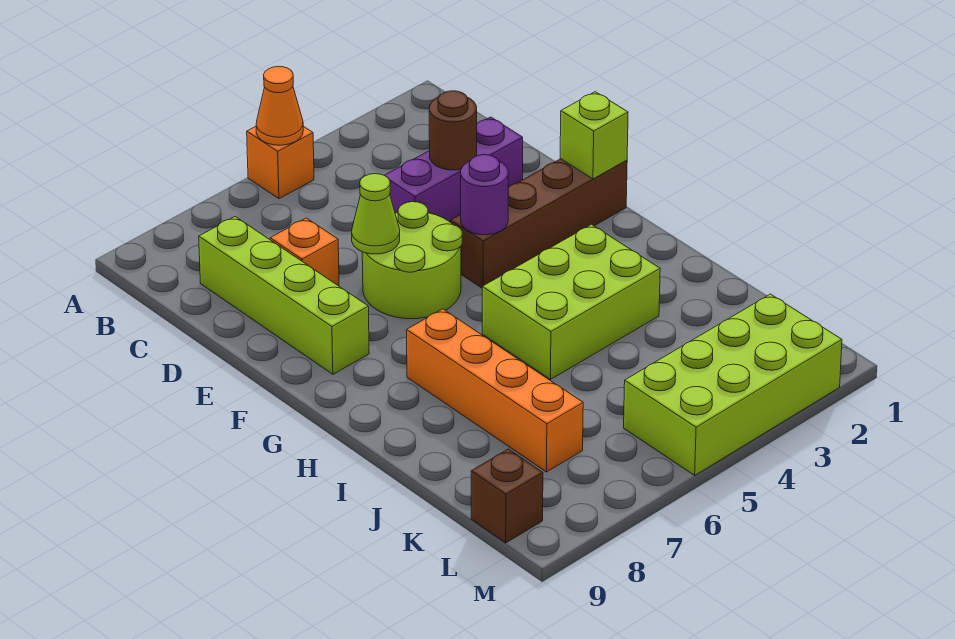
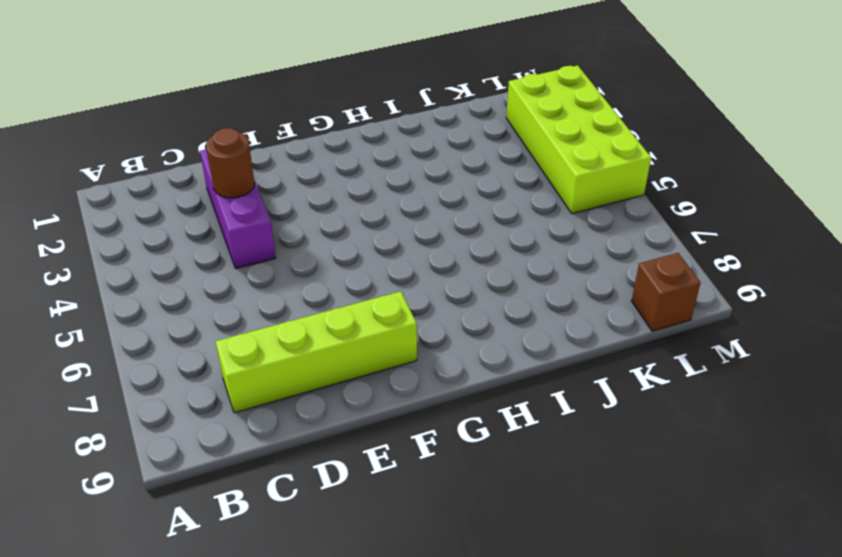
none -> orange 1x1 brick [247,126,314,199]
none -> orange 1x1 brick [270,218,339,286]
none -> lime 2x2 round brick [362,202,462,319]

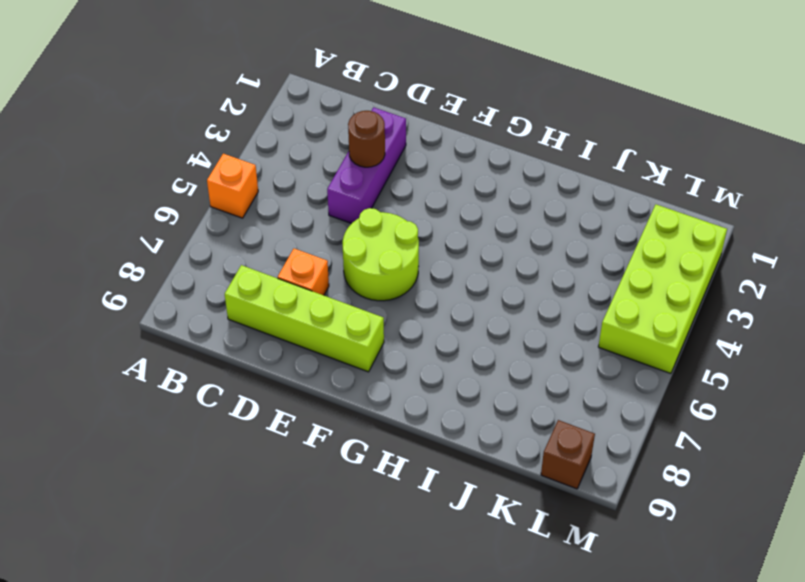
none -> brown 1x4 brick [451,159,627,288]
none -> lime 2x3 brick [482,224,660,379]
none -> orange 1x4 brick [407,309,583,472]

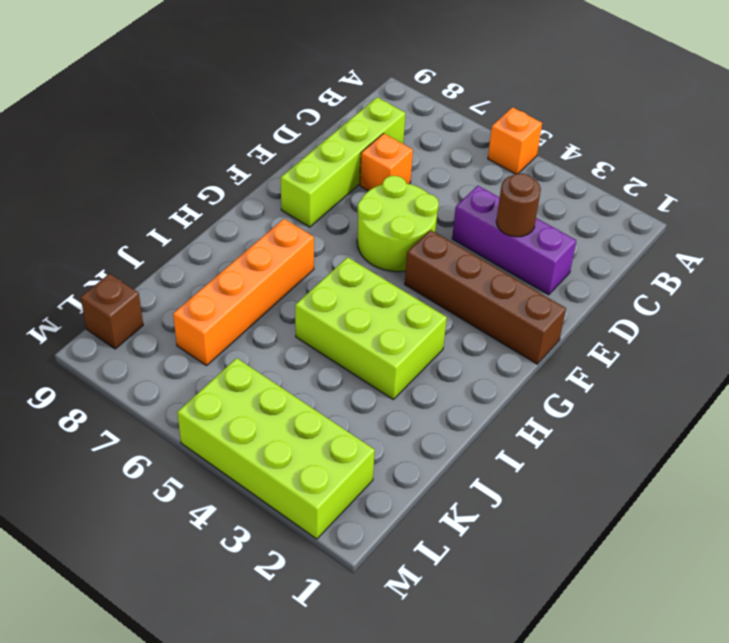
none -> orange 1x1 cone [256,66,303,145]
none -> lime 1x1 cone [352,174,400,254]
none -> lime 1x1 brick [560,92,628,179]

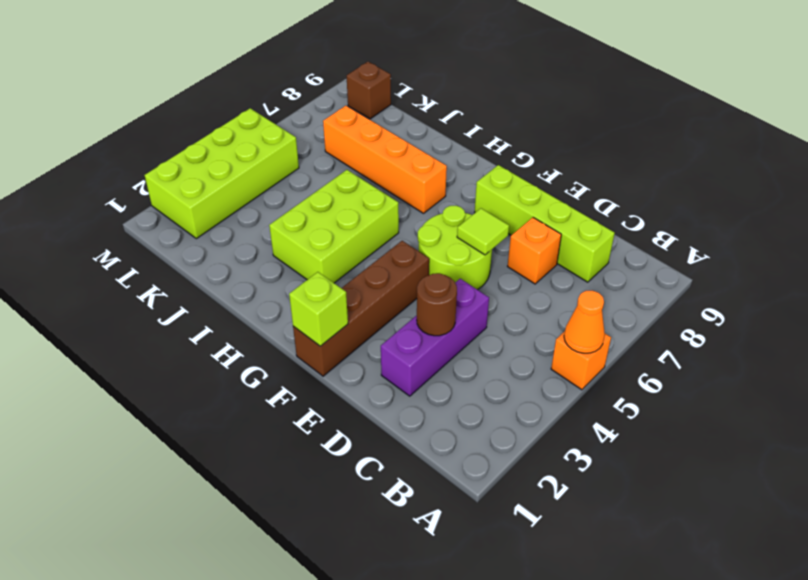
lime 1x1 tile [457,208,509,255] -> lime 1x1 cone [352,174,400,254]
none -> purple 1x1 round brick [461,155,508,235]

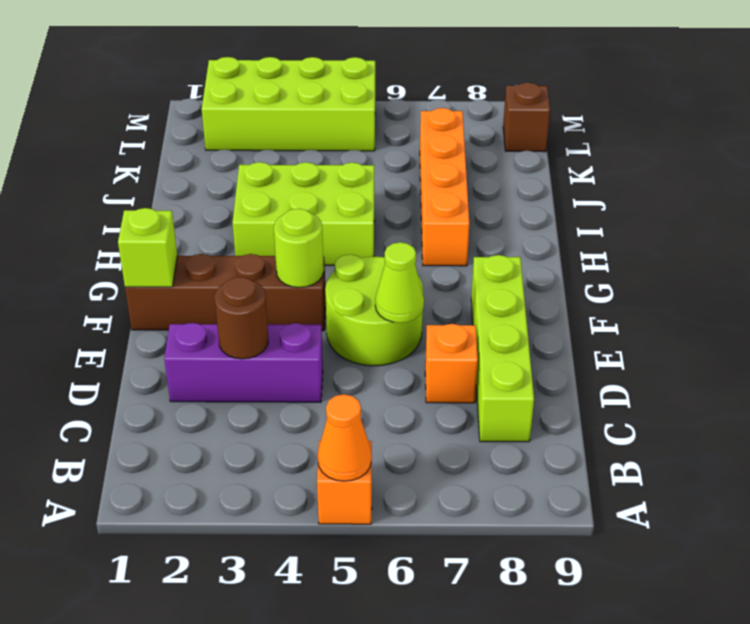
lime 1x1 round brick [274,209,324,287] -> purple 1x1 round brick [461,155,508,235]

